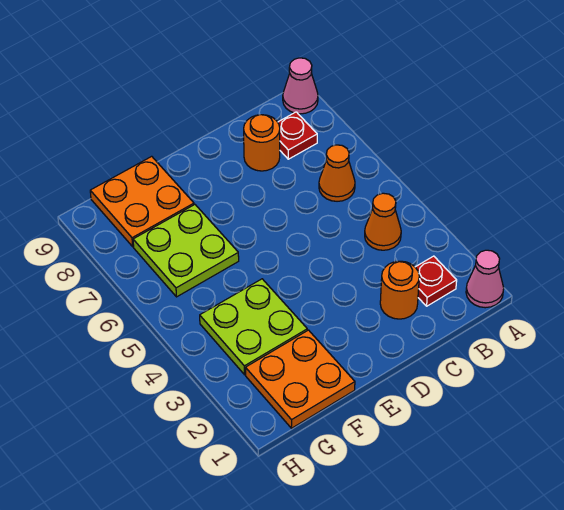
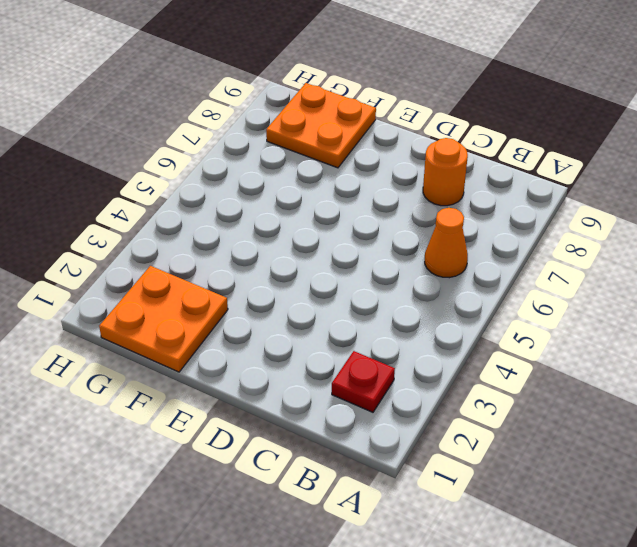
none -> pink 1x1 cone [466,250,504,308]
none -> pink 1x1 cone [283,58,318,114]
none -> orange 1x1 cone [365,193,401,250]

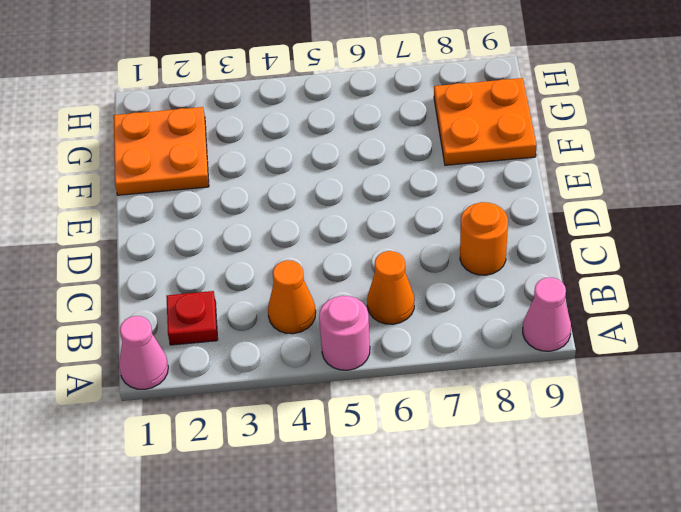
pink 1x1 round brick [319,296,370,370] -> none
none -> red 1x1 plate [278,112,317,159]
none -> orange 1x1 round brick [380,261,419,319]
none -> lime 2x2 plate [200,279,307,375]

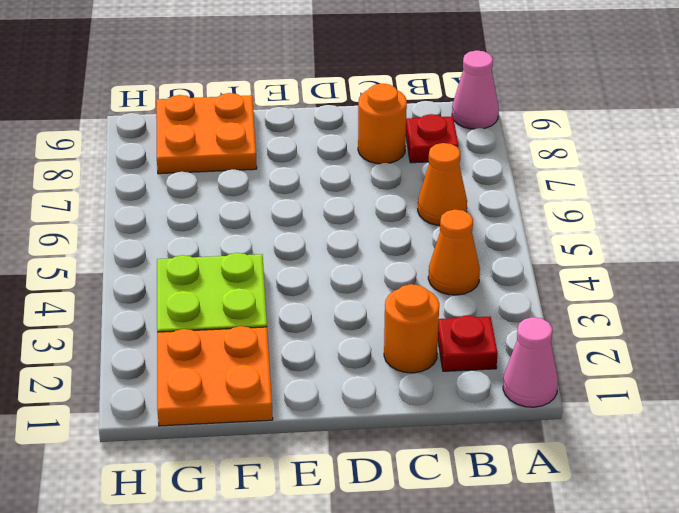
none -> lime 2x2 plate [133,205,239,297]

